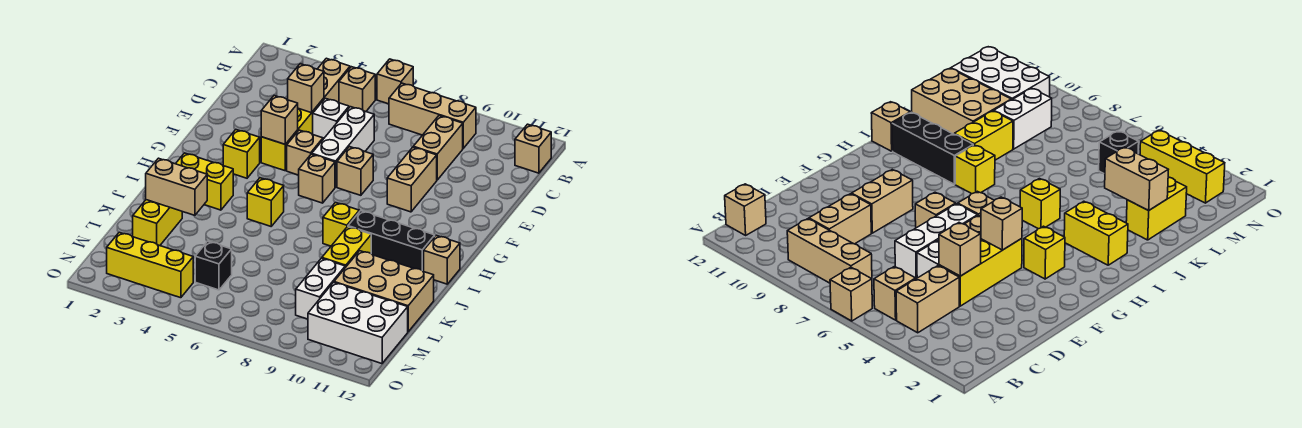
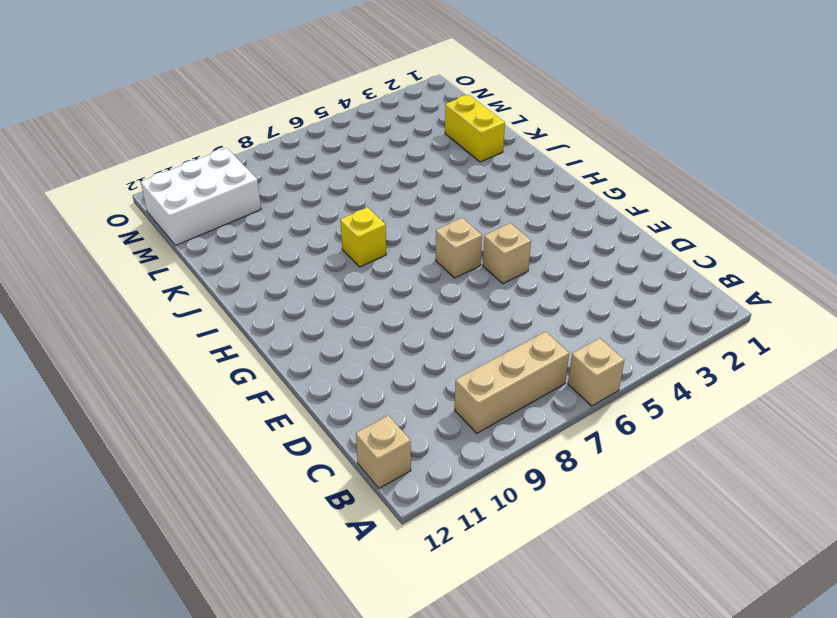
none -> tan 1x2 brick [318,58,350,103]
none -> tan 1x1 brick [339,67,375,112]
none -> tan 1x2 brick [414,116,463,180]

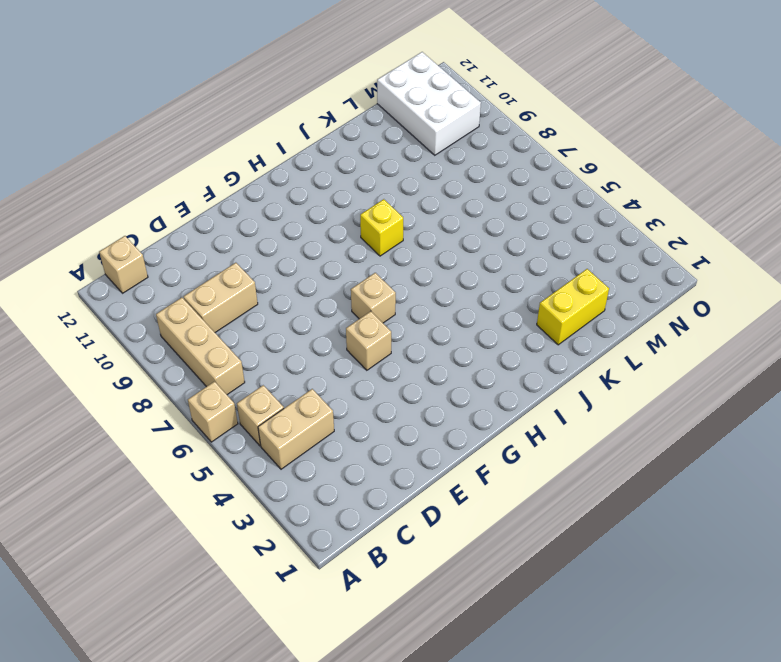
none -> yellow 1x3 brick [261,98,324,171]
none -> white 1x1 brick [313,98,349,139]
none -> white 1x3 brick [312,107,374,187]

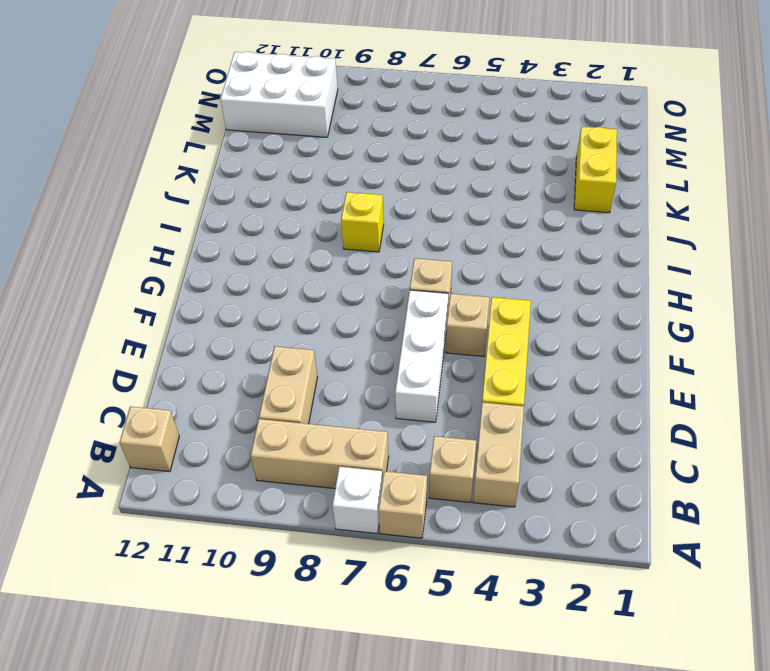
white 1x1 brick [333,467,382,534] -> white 1x1 brick moved to [313,98,349,139]
none -> tan 1x2 brick [387,147,437,212]
none -> tan 1x1 brick [337,147,373,195]
none -> yellow 1x1 brick [223,130,260,178]

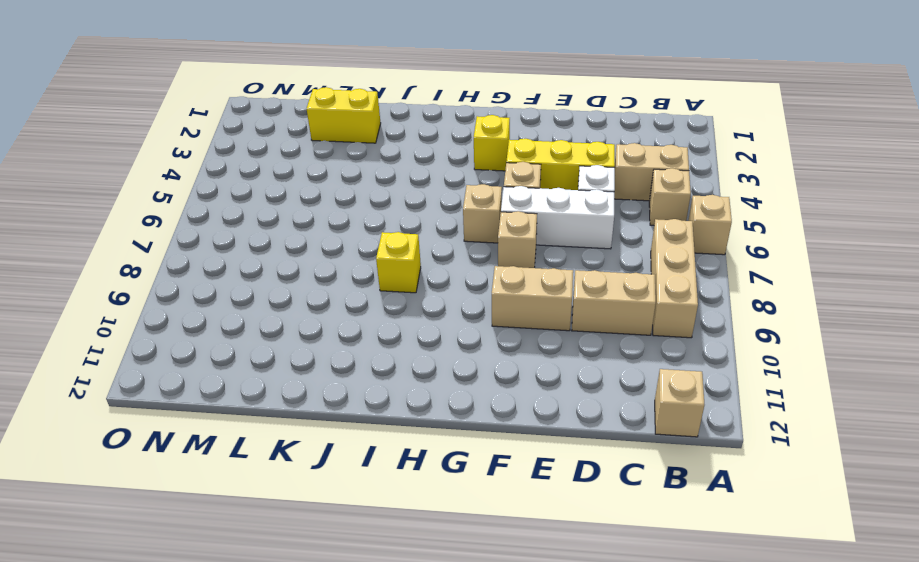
none -> yellow 1x2 brick [176,153,233,210]
none -> yellow 1x1 brick [247,178,284,226]
none -> black 1x3 brick [348,211,435,272]

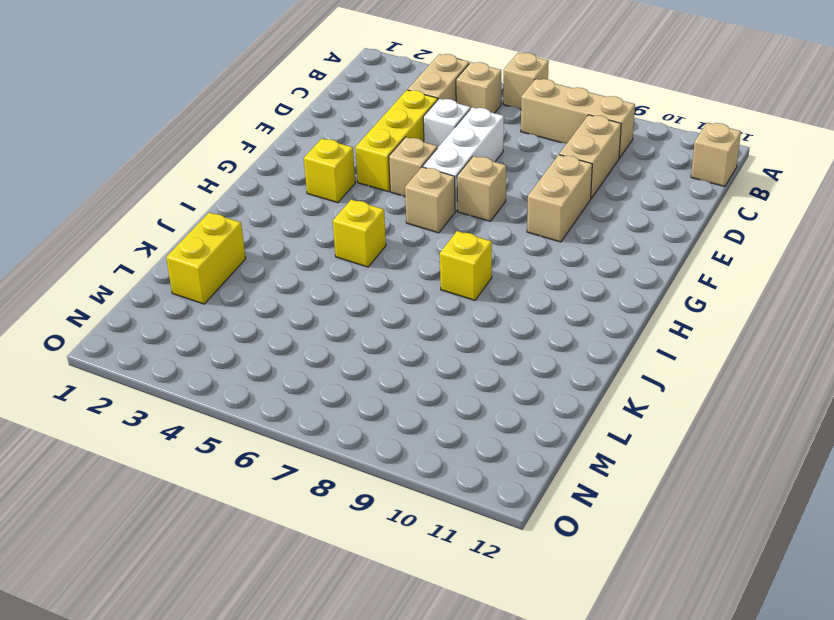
none -> yellow 1x2 brick [176,153,233,210]
none -> black 1x3 brick [348,211,435,272]
none -> tan 1x1 brick [424,235,460,284]

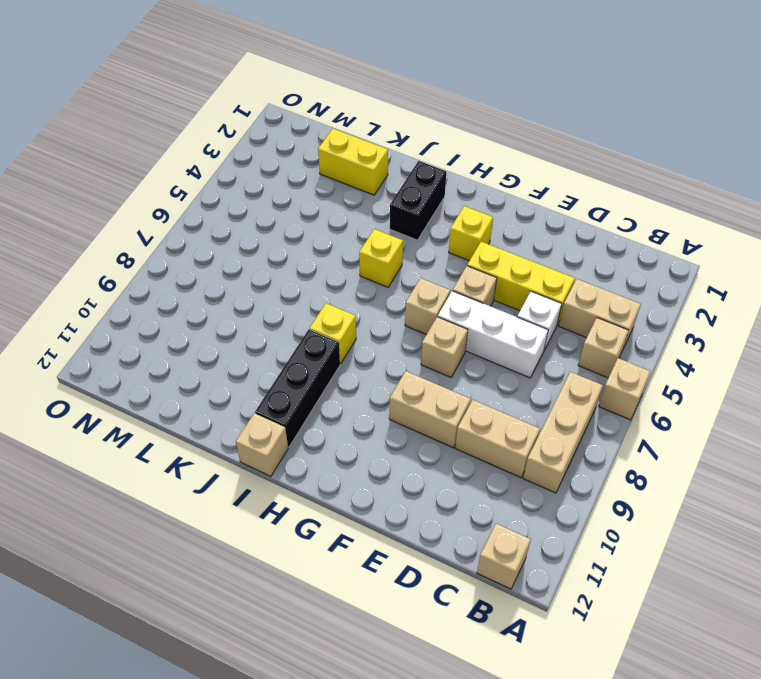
black 1x2 brick [390,161,446,240] -> yellow 1x2 brick [176,153,233,210]
none -> yellow 1x2 brick [322,227,371,268]
none -> tan 2x3 brick [334,251,434,332]
none -> white 1x2 brick [296,258,345,319]

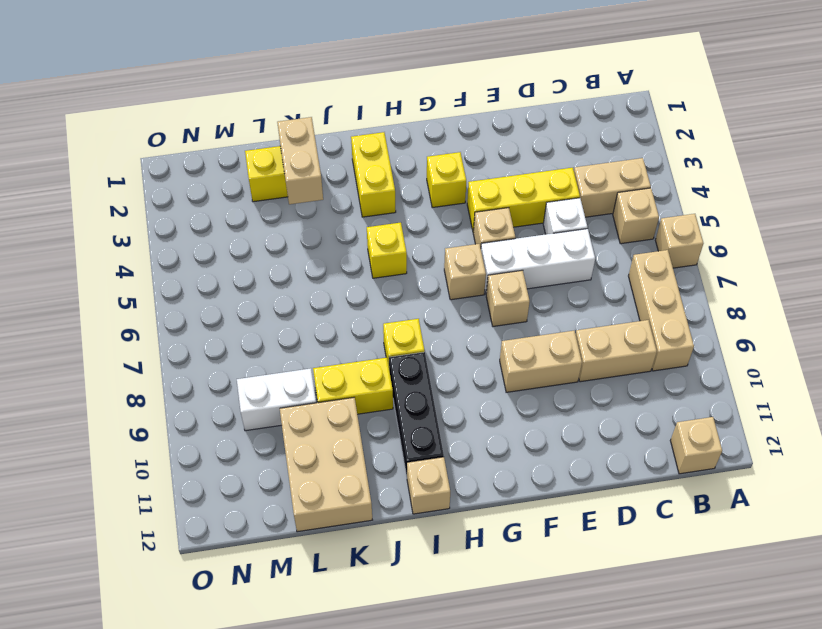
none -> black 1x1 brick [195,241,232,290]
none -> white 2x3 brick [308,282,408,364]
none -> yellow 1x3 brick [107,232,193,298]

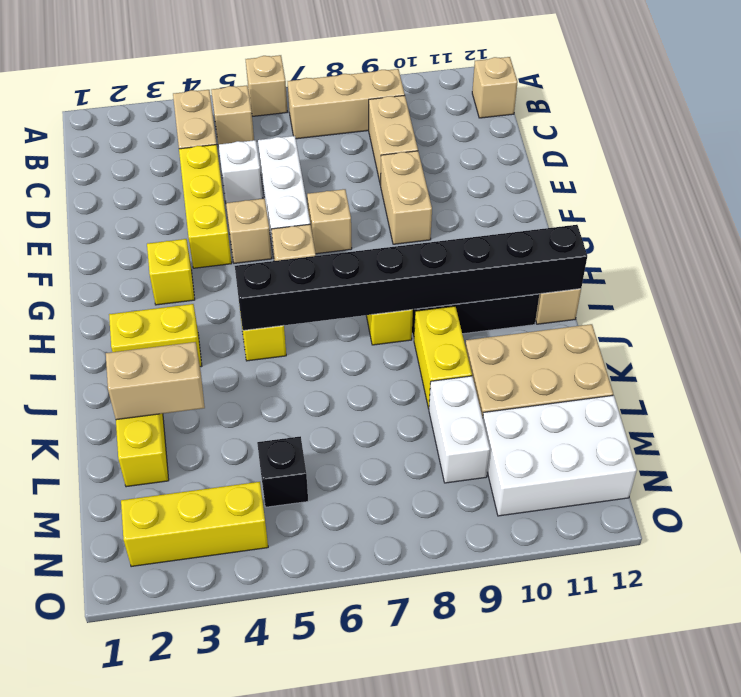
black 1x8 brick [235,225,587,330] -> none
none -> tan 1x1 brick [288,64,324,113]
none -> tan 1x1 brick [261,96,298,144]

